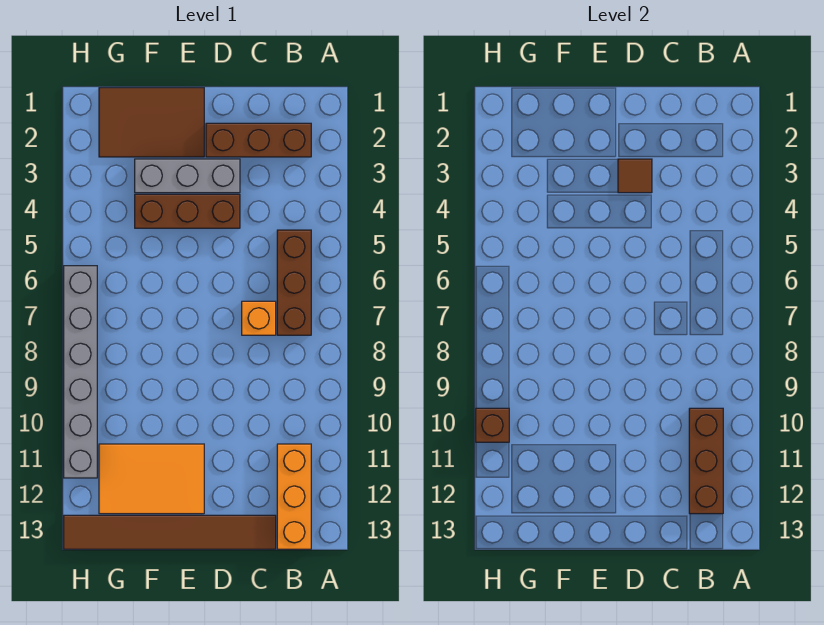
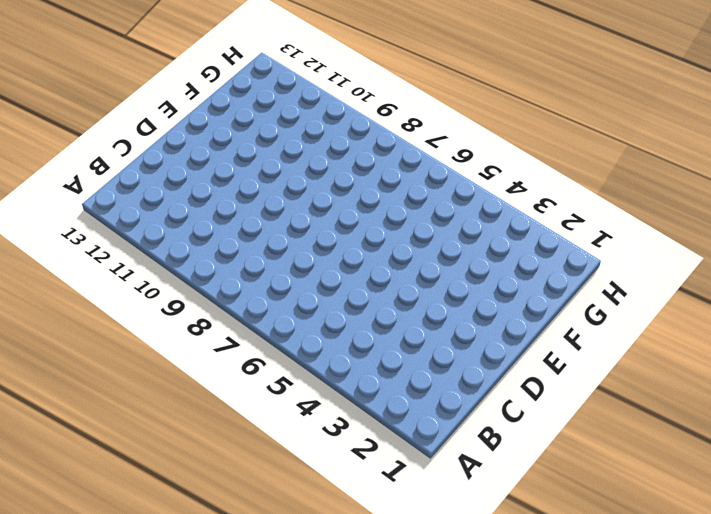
none -> brown 1x3 brick [206,123,311,157]
none -> brown 1x3 brick [277,230,311,335]
none -> orange 1x3 brick [277,444,311,549]

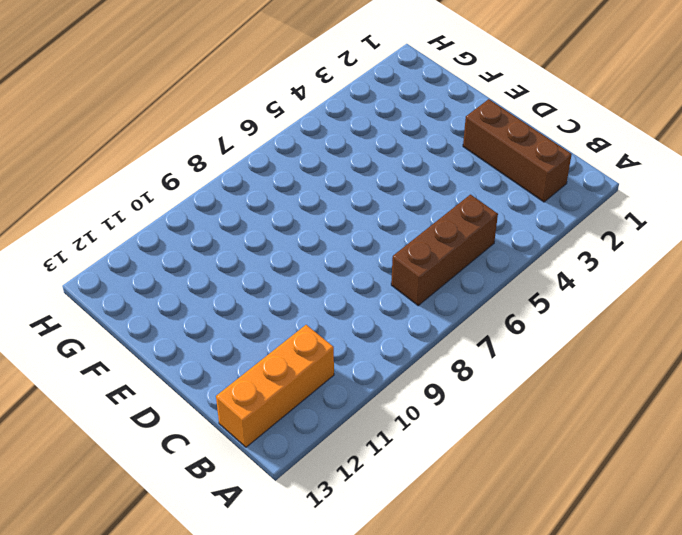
none -> orange 1x1 brick [242,301,276,335]
none -> brown 1x6 tile [64,515,276,549]
none -> grey 1x3 brick [135,159,240,193]

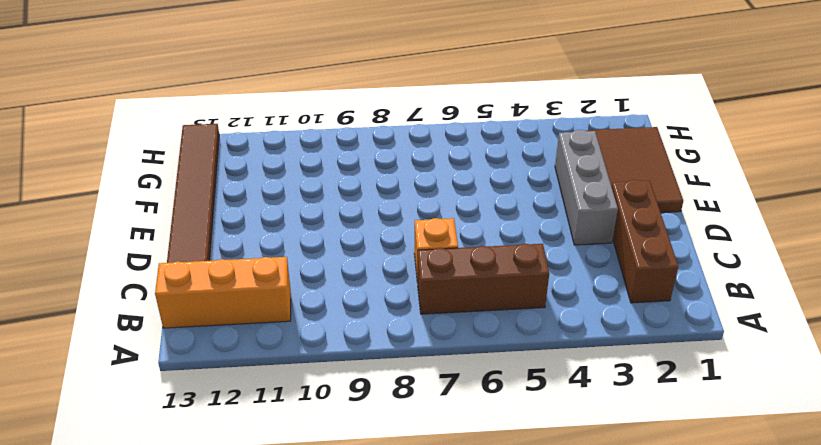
none -> brown 1x3 brick [135,194,240,228]
none -> orange 2x3 tile [99,444,204,514]
none -> grey 1x6 brick [64,266,97,478]

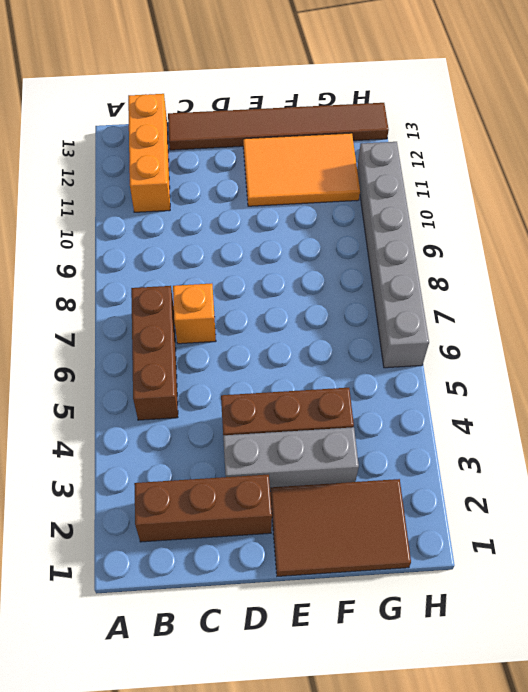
none -> brown 1x3 brick [689,408,723,514]
none -> brown 1x1 tile [618,159,652,193]
none -> brown 1x1 brick [476,408,509,442]

